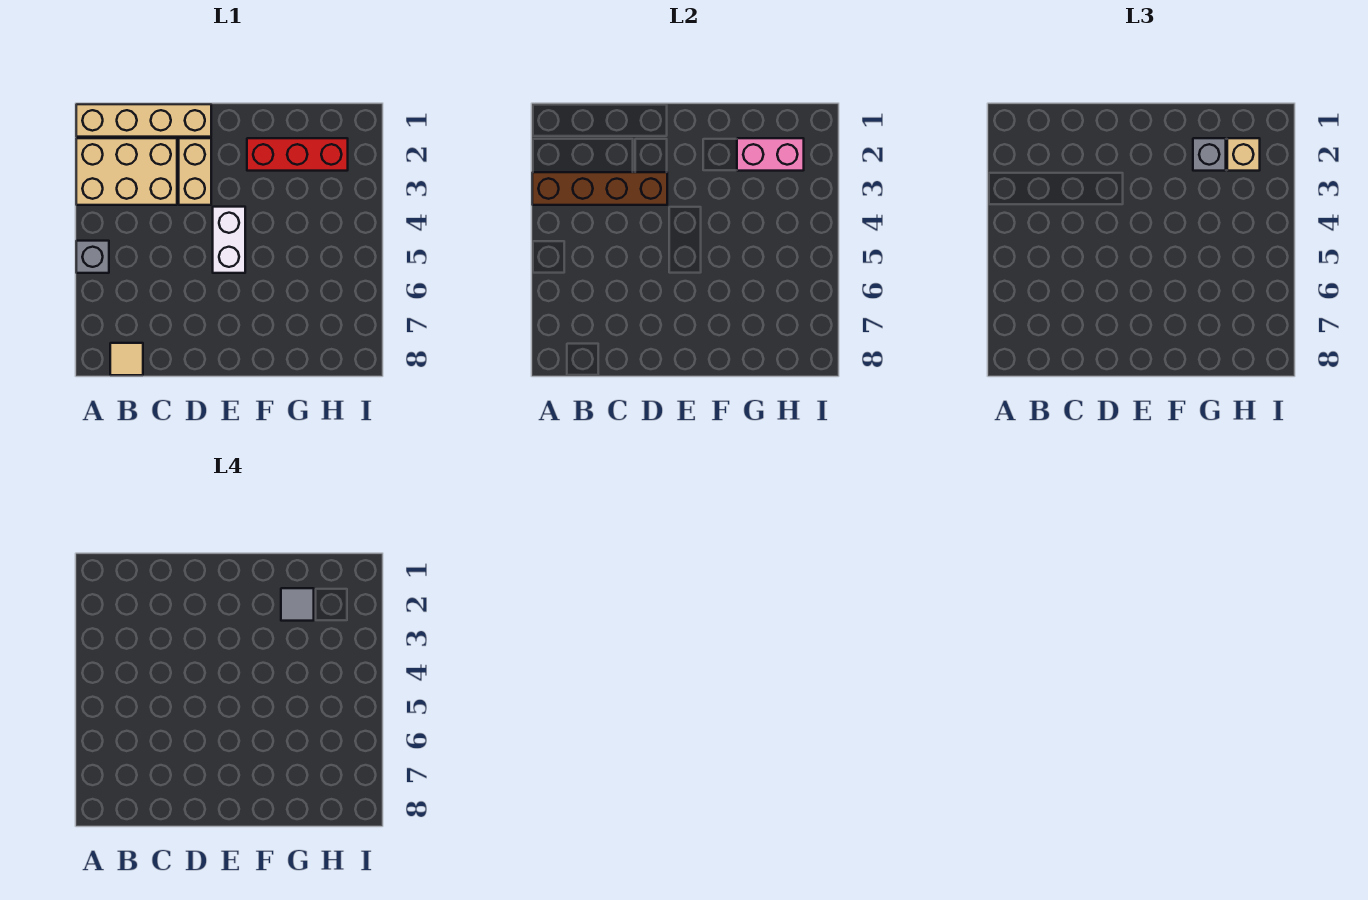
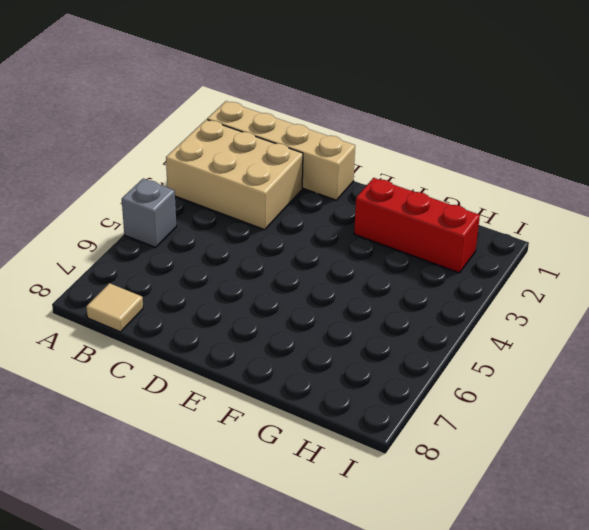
none -> tan 1x2 brick [179,138,211,205]
none -> white 1x2 brick [213,207,245,273]
none -> brown 1x4 brick [532,172,667,205]

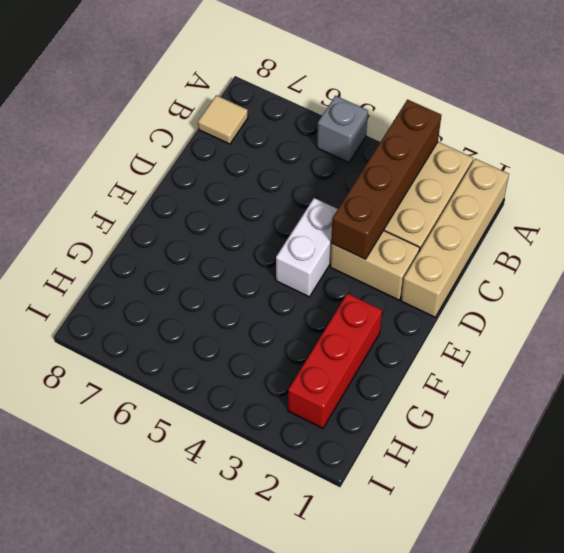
white 1x2 brick [276,198,338,297] -> white 1x2 brick turned to [213,207,245,273]
none -> pink 1x2 brick [737,138,804,171]
none -> grey 1x1 brick [1193,138,1226,171]
none -> tan 1x1 brick [1227,138,1260,171]

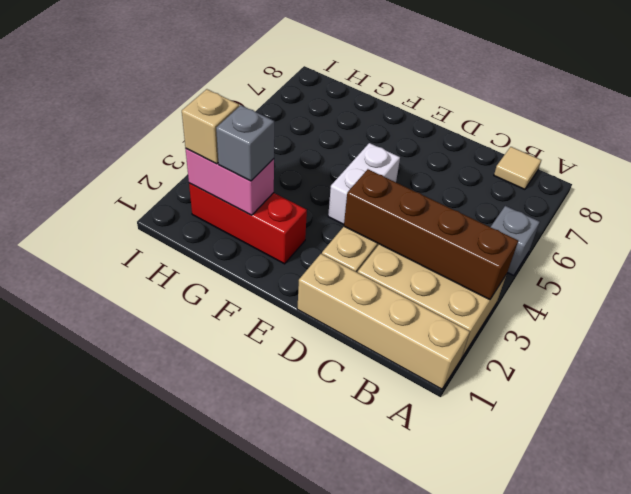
none -> grey 1x1 tile [281,588,314,621]

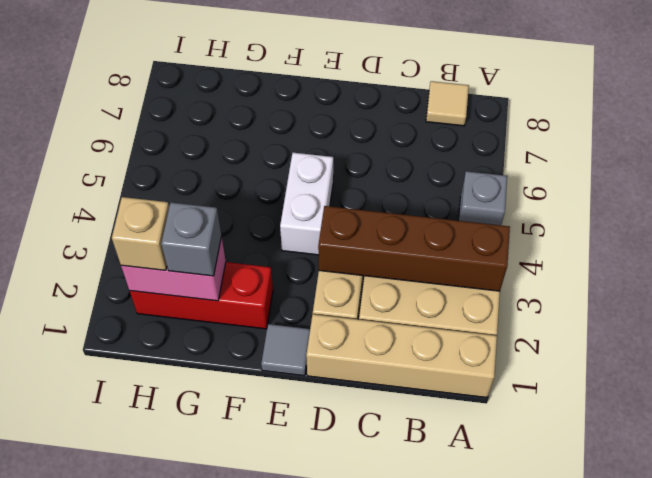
grey 1x1 tile [261,324,310,376] -> grey 1x1 tile moved to [281,588,314,621]

